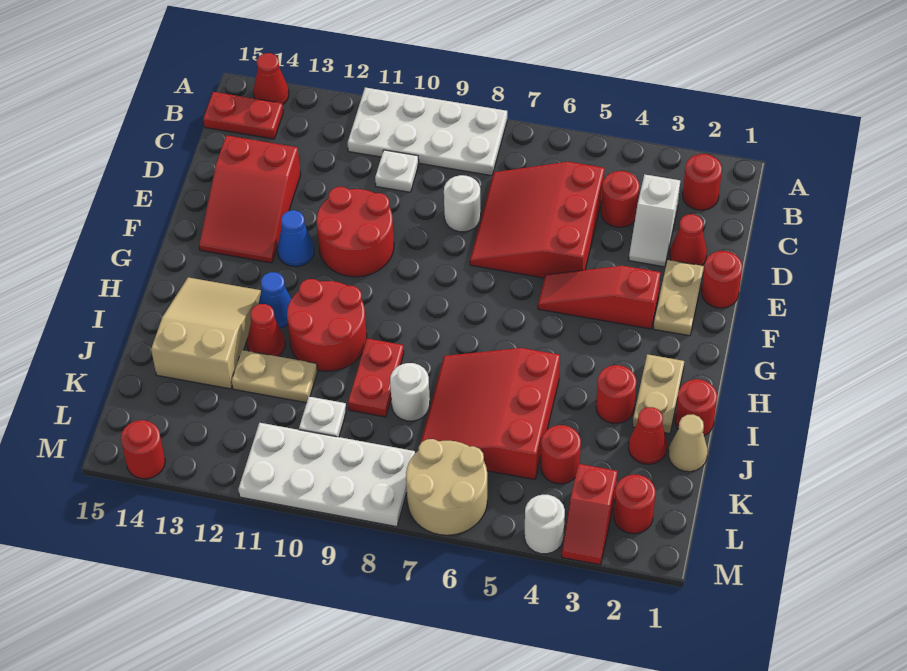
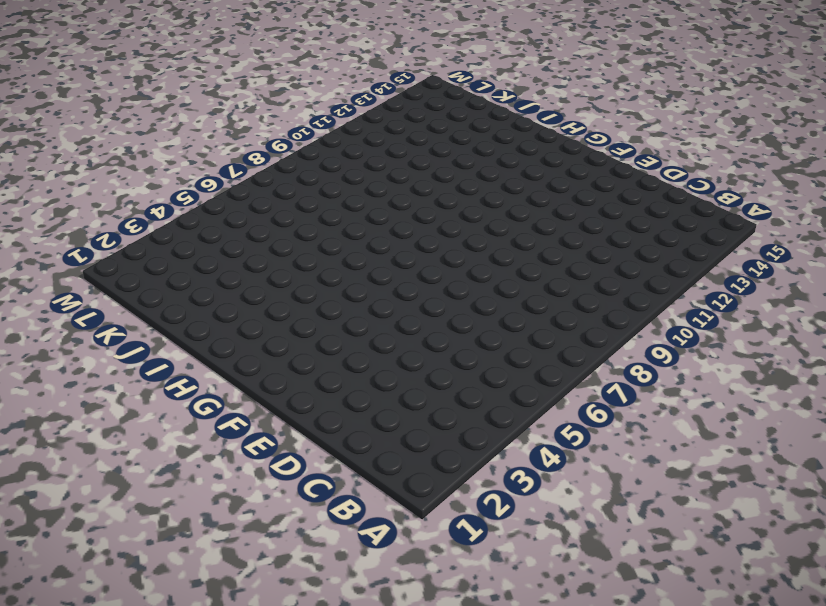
none -> white 2x4 plate [348,88,507,176]
none -> red 1x1 cone [253,53,289,104]
none -> red 1x1 round brick [683,154,722,210]
none -> red 1x2 plate [203,92,283,139]

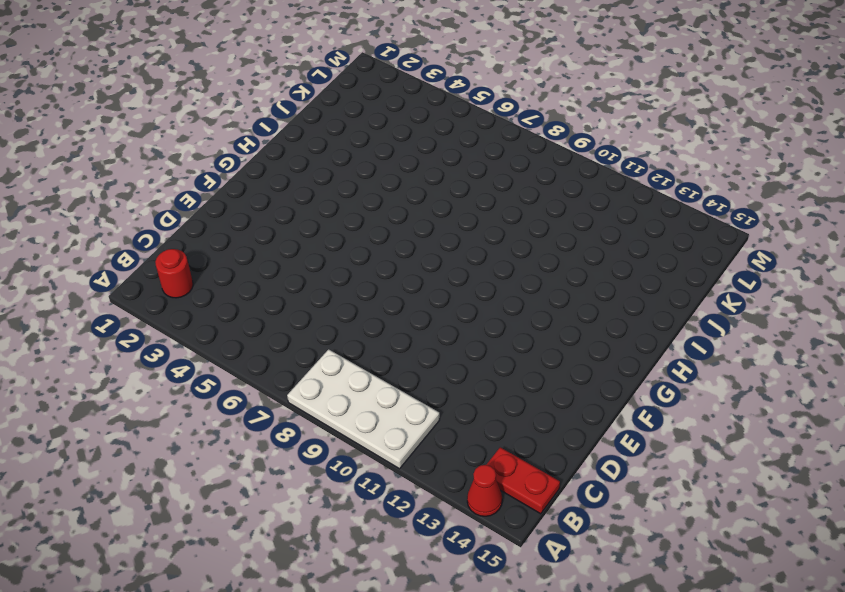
none -> white 1x2 slope [629,174,680,267]
none -> red 1x1 round brick [601,171,639,227]
none -> red 3x3 slope [470,162,605,278]
none -> white 1x1 plate [375,150,419,192]

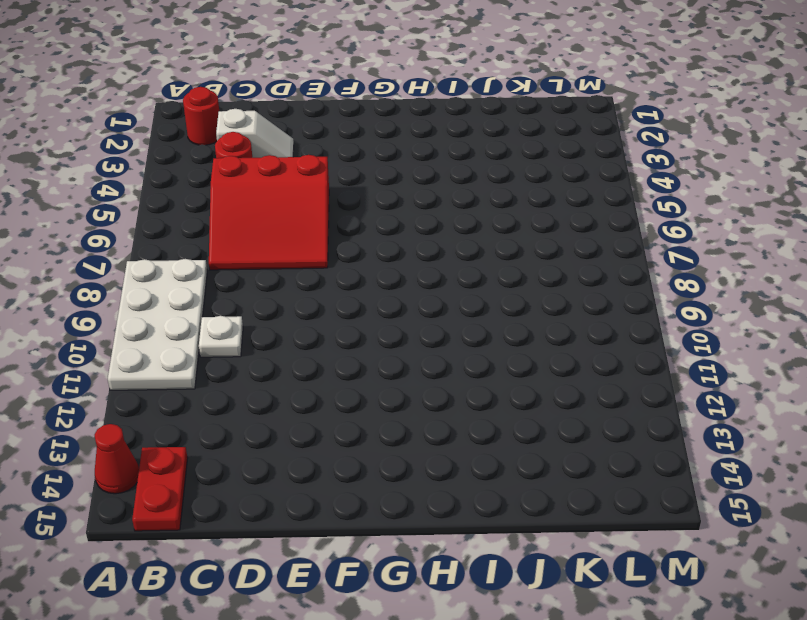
none -> red 1x1 cone [670,214,707,266]
none -> white 1x1 round brick [444,175,481,232]
none -> red 2x3 slope [199,135,301,263]
none -> red 1x1 round brick [702,251,742,308]

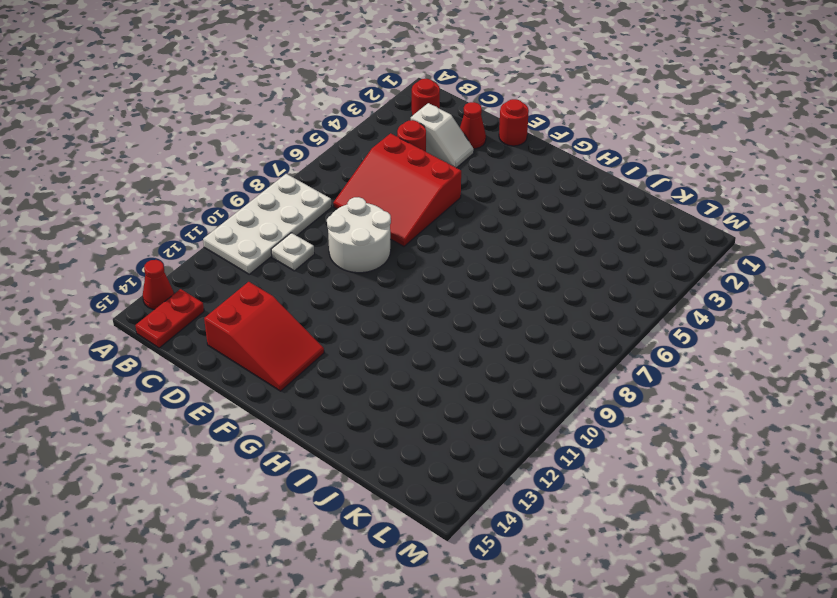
white 2x2 round brick [327,197,391,273] -> white 1x1 round brick [444,175,481,232]
none -> tan 1x2 plate [654,260,704,336]
none -> red 2x2 round brick [317,187,394,277]
none -> red 1x3 slope [538,266,661,329]
none -> blue 1x1 cone [277,210,314,267]

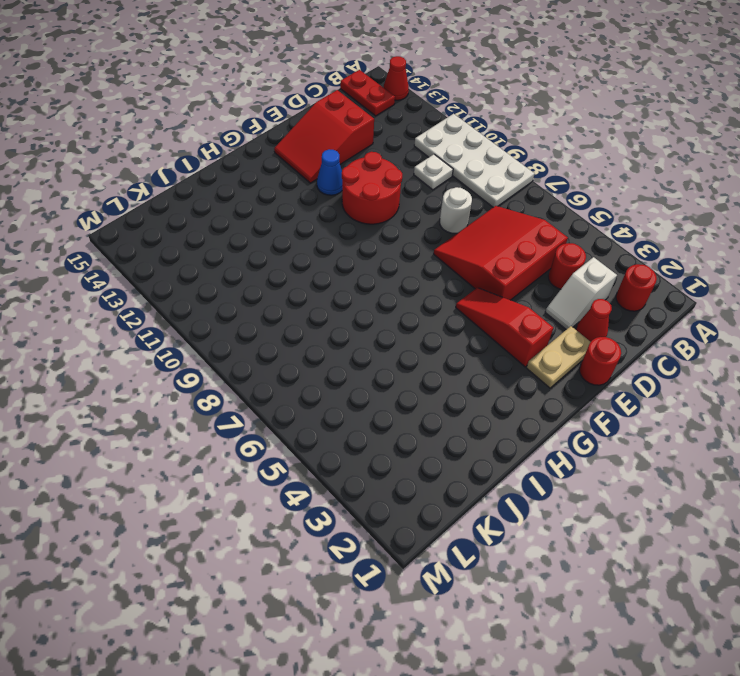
none -> tan 1x2 plate [632,354,684,434]
none -> red 2x2 round brick [287,279,367,371]
none -> blue 1x1 cone [258,272,291,328]
none -> tan 2x3 slope [151,277,261,389]

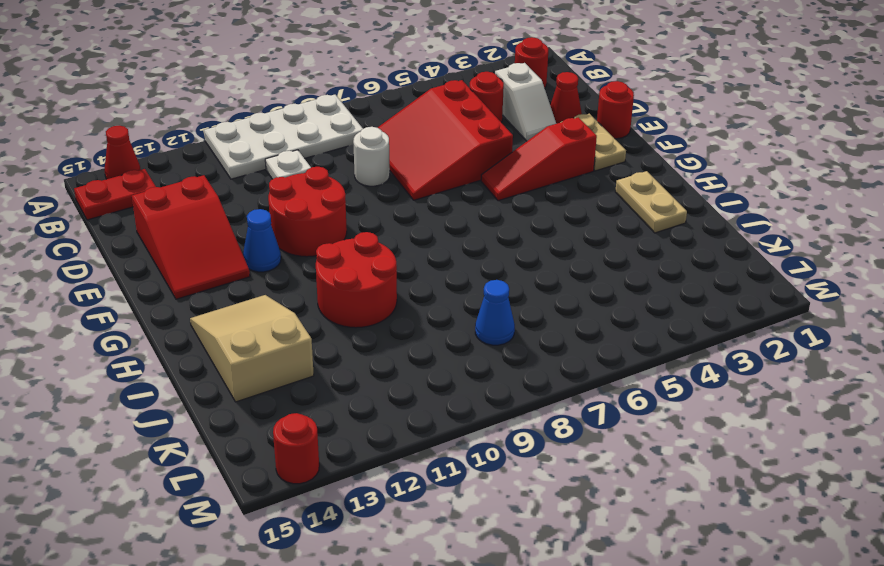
blue 1x1 cone [475,280,515,345] -> blue 1x1 cone moved to [258,272,291,328]
none -> red 1x1 round brick [675,379,717,436]
none -> red 1x1 round brick [596,365,636,423]
none -> red 3x3 slope [420,348,560,480]
none -> red 1x2 plate [348,339,404,417]

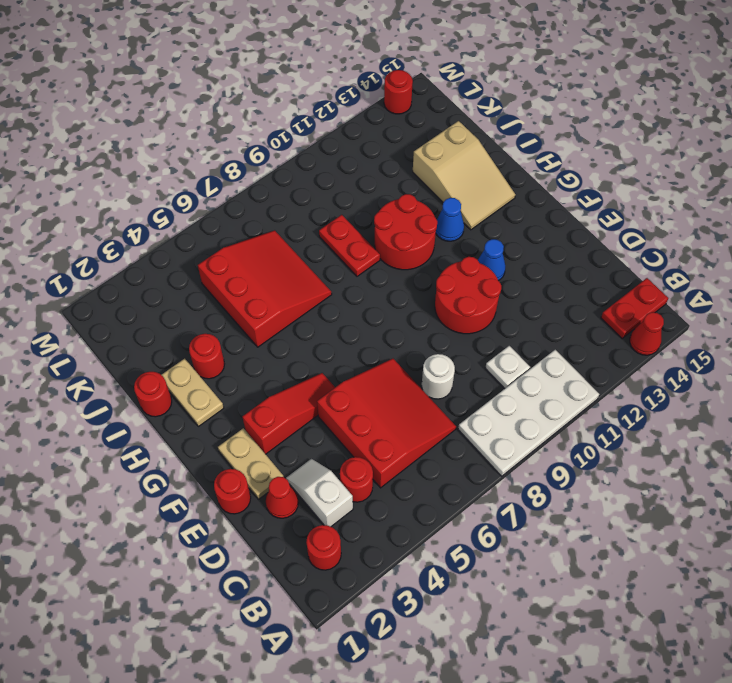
none -> red 2x3 slope [199,135,301,263]
none -> red 1x1 cone [247,304,285,356]
none -> tan 1x1 cone [669,414,708,472]
none -> red 1x1 cone [629,407,667,464]

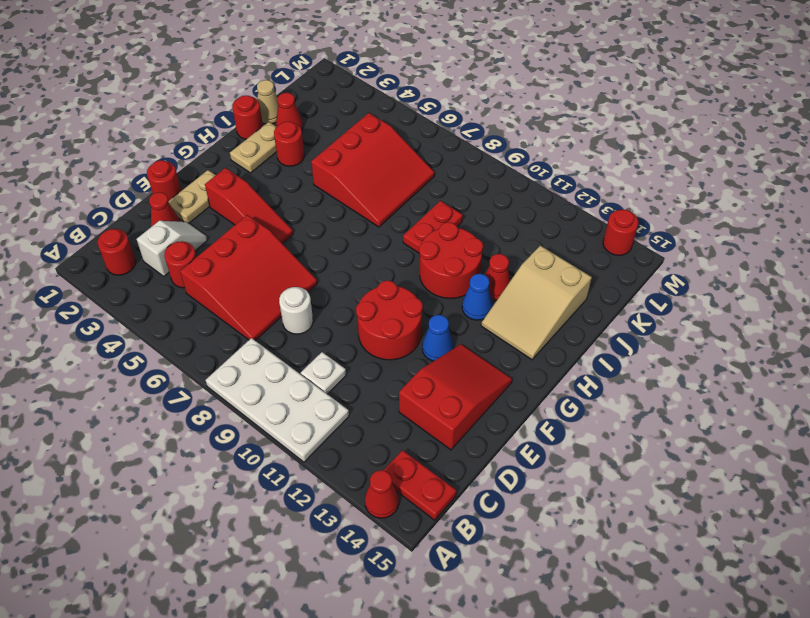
none -> white 1x1 round brick [390,363,430,421]
none -> tan 1x2 plate [232,350,318,403]
none -> red 1x1 round brick [541,425,581,484]
none -> white 1x1 plate [299,397,346,437]

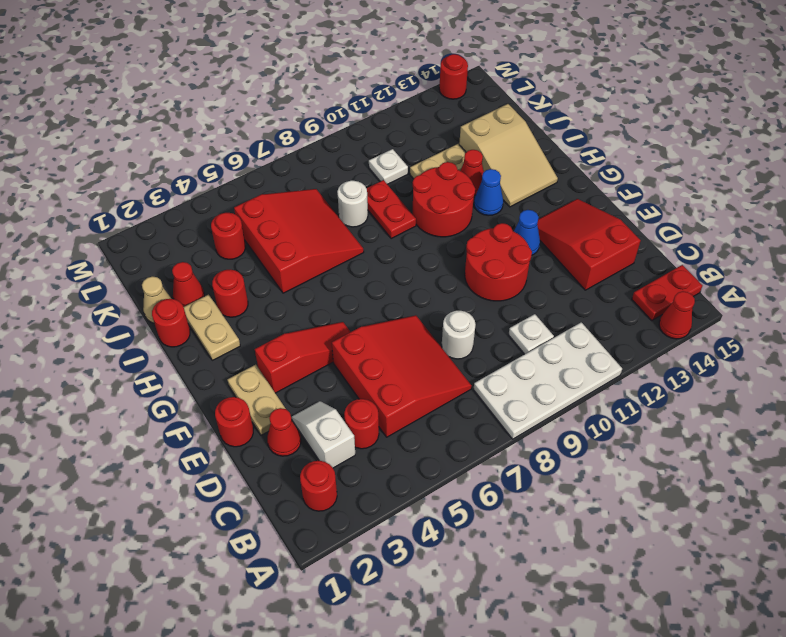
none -> red 1x1 round brick [614,474,655,534]
none -> red 1x2 slope [562,464,617,565]
none -> tan 2x2 round brick [406,439,487,535]
none -> white 2x4 plate [238,423,415,527]

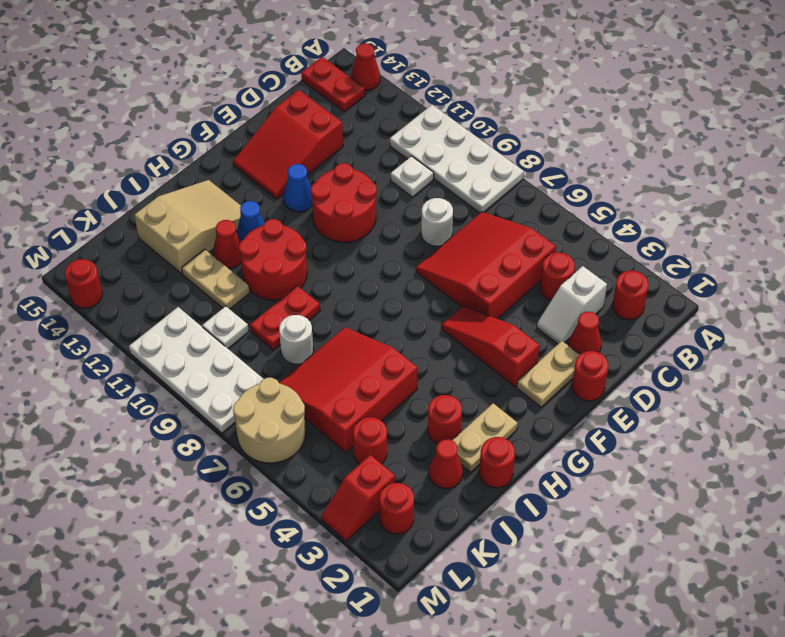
none -> tan 1x1 cone [669,414,708,472]
none -> white 1x1 round brick [524,495,565,554]

